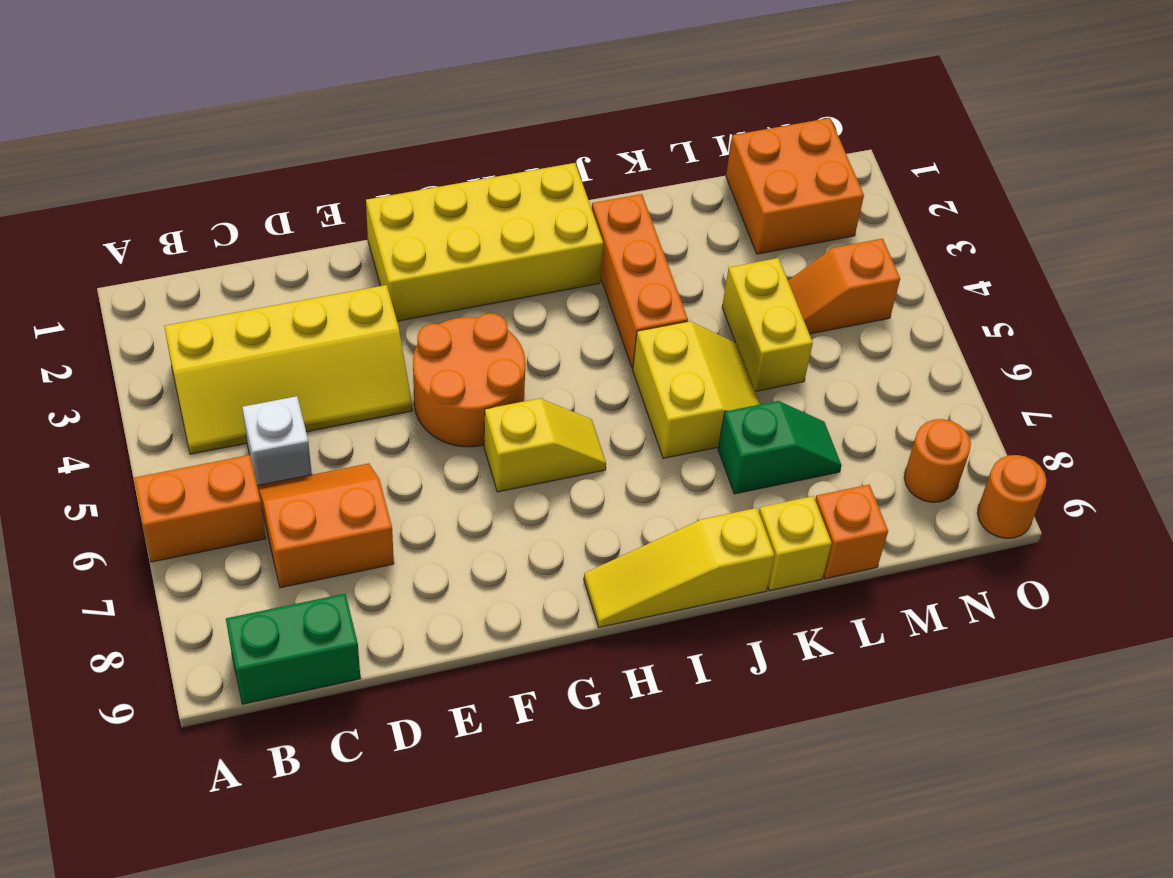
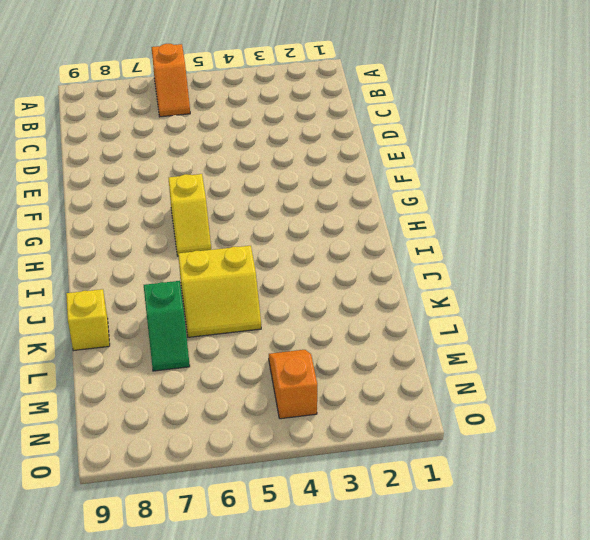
orange 1x2 slope [152,44,190,117] -> orange 1x2 brick [134,455,266,562]
none -> yellow 2x4 slope [164,285,412,454]
none -> green 1x2 brick [226,594,360,704]
none -> white 1x1 brick [242,396,312,485]

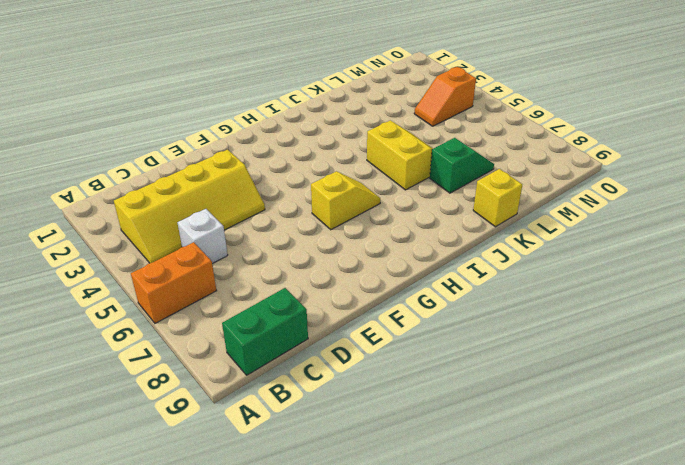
none -> orange 2x2 slope [257,463,394,588]
none -> yellow 2x4 brick [366,163,603,321]
none -> orange 2x2 round brick [413,313,525,447]

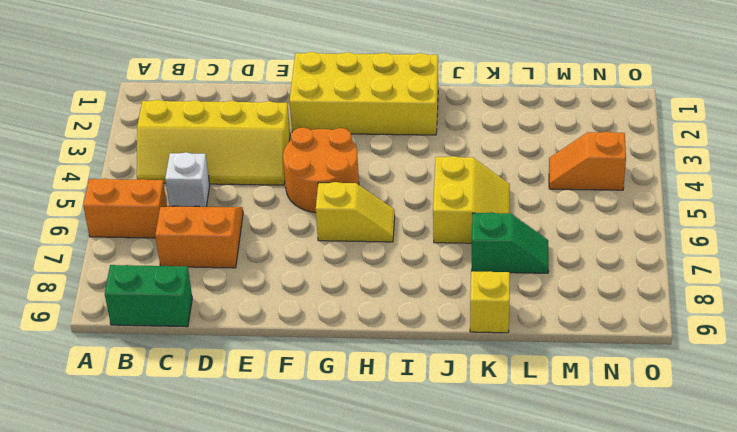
none -> yellow 1x3 slope [584,508,774,627]
none -> orange 1x3 brick [592,194,688,368]
none -> yellow 1x2 brick [722,258,813,391]

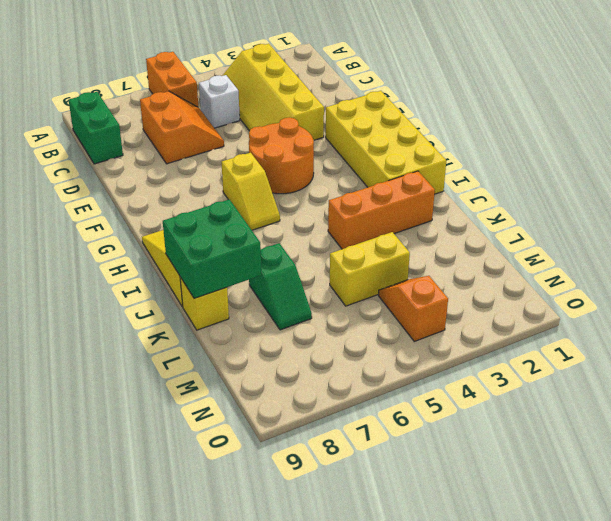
green 2x2 brick [163,200,261,298] -> none
none -> yellow 2x2 slope [633,321,760,458]
none -> orange 1x1 brick [815,485,888,579]
none -> orange 2x2 brick [726,118,864,254]

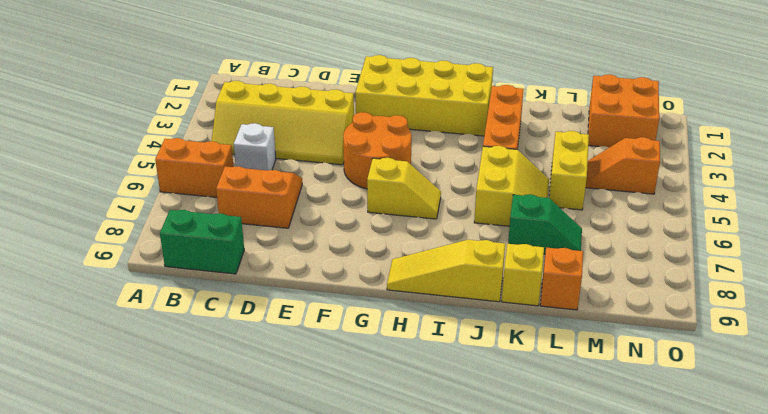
none -> orange 1x1 round brick [904,419,971,502]
none -> orange 1x1 round brick [977,455,1046,538]

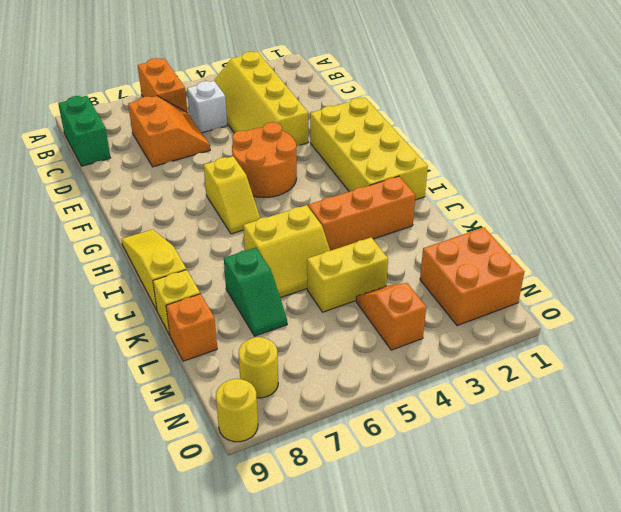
yellow 1x1 round brick [239,337,278,398] -> orange 1x1 round brick [904,419,971,502]
yellow 1x1 round brick [216,379,258,442] -> orange 1x1 round brick [977,455,1046,538]

